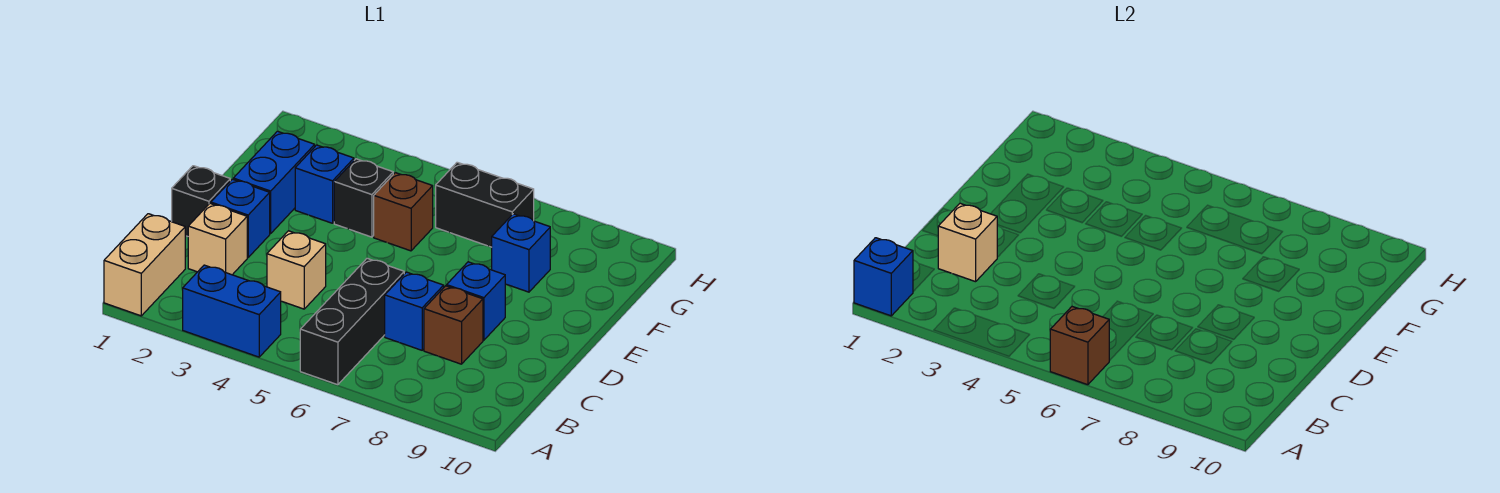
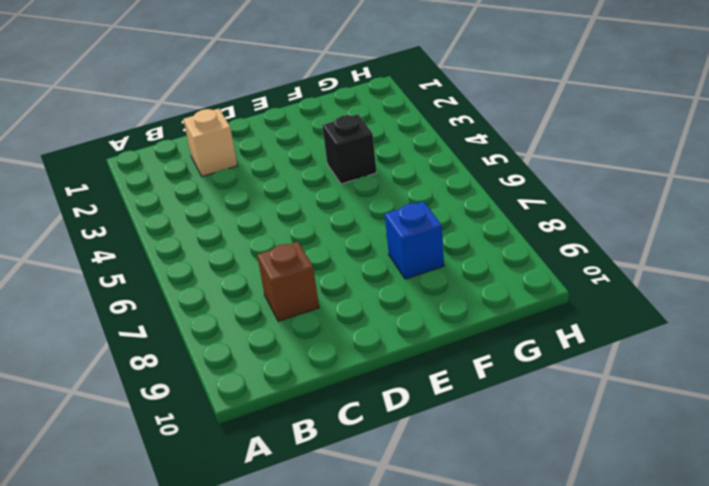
none -> tan 1x2 brick [104,214,185,316]
none -> blue 1x2 brick [183,265,281,357]
none -> black 1x3 brick [300,258,404,385]

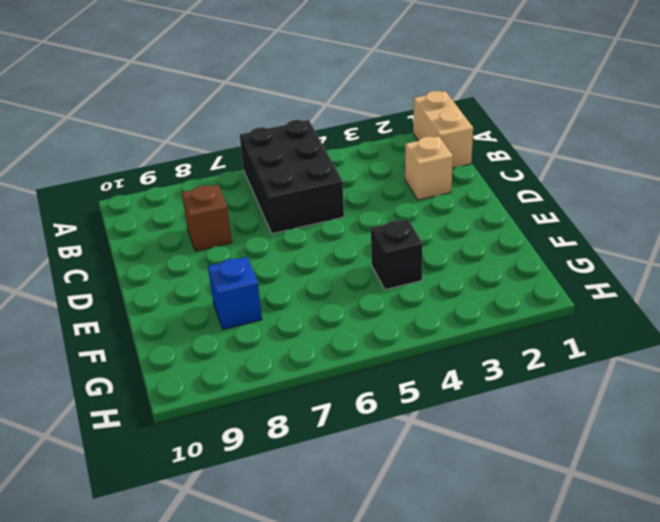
black 2x3 brick [240,120,344,234] -> black 1x3 brick [300,258,404,385]
none -> blue 1x2 brick [183,265,281,357]
none -> tan 1x1 brick [267,231,326,309]
none -> blue 1x1 brick [385,272,444,350]

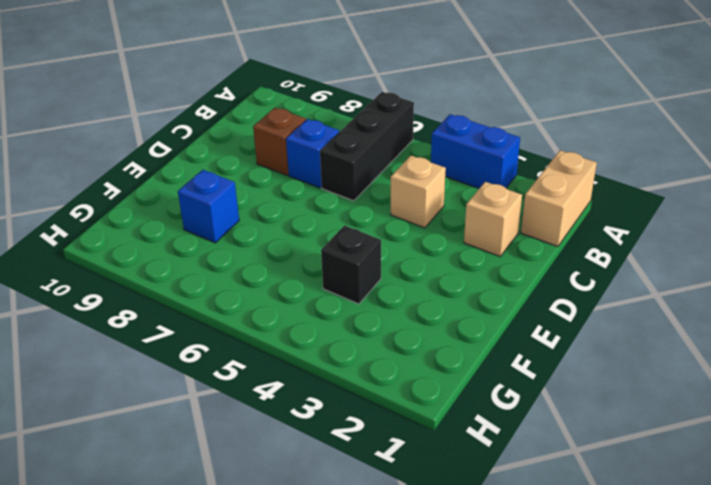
none -> black 1x1 brick [172,166,230,237]
none -> blue 1x1 brick [211,179,270,258]
none -> blue 1x1 brick [447,262,505,340]

